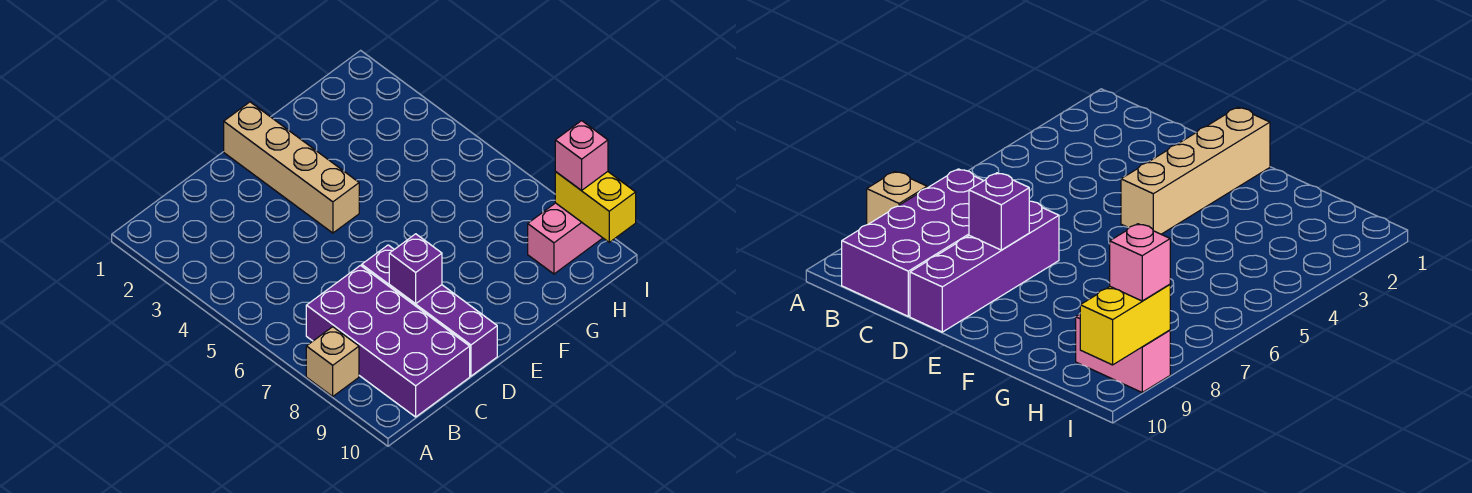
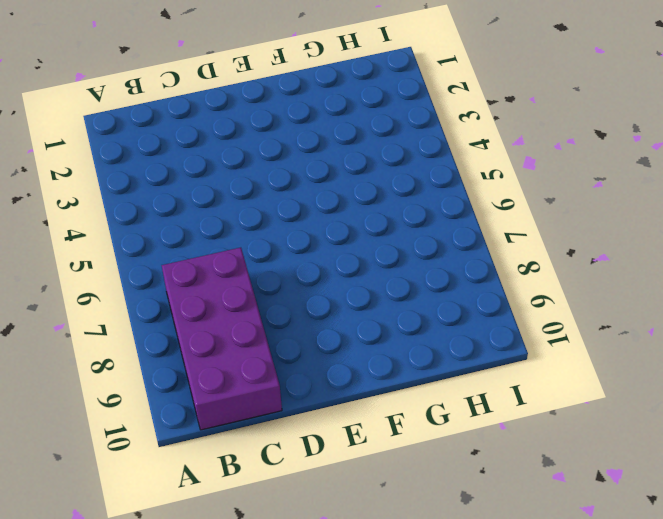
none -> tan 1x1 brick [306,327,359,396]
none -> purple 1x4 brick [362,245,497,376]

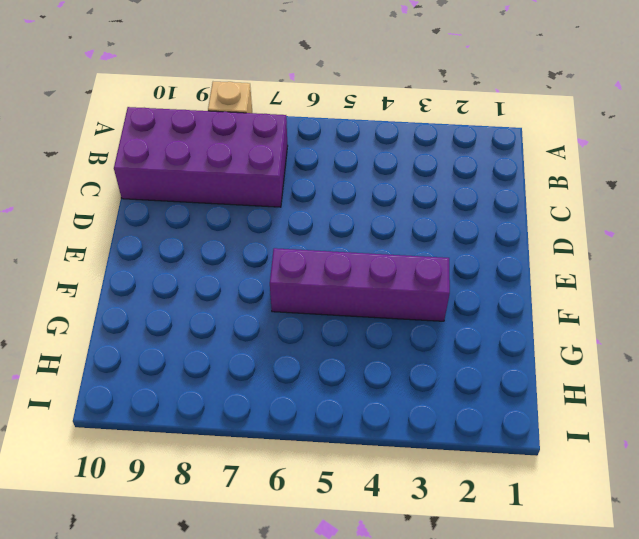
purple 1x4 brick [270,248,450,321] -> purple 1x4 brick moved to [362,245,497,376]
none -> tan 1x4 brick [224,102,359,233]
none -> pink 1x2 brick [528,203,602,274]

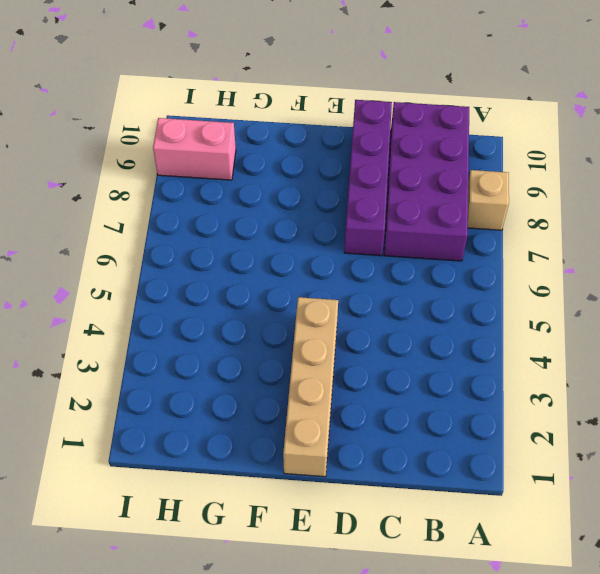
none -> purple 1x1 brick [389,234,442,304]
none -> yellow 1x2 brick [555,172,636,242]

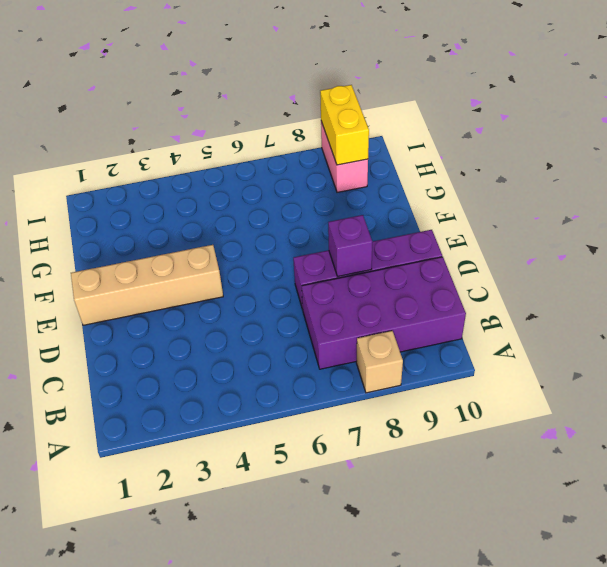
yellow 1x2 brick [320,85,369,165] -> yellow 1x2 brick turned to [555,172,636,242]
none -> pink 1x1 brick [555,121,608,190]

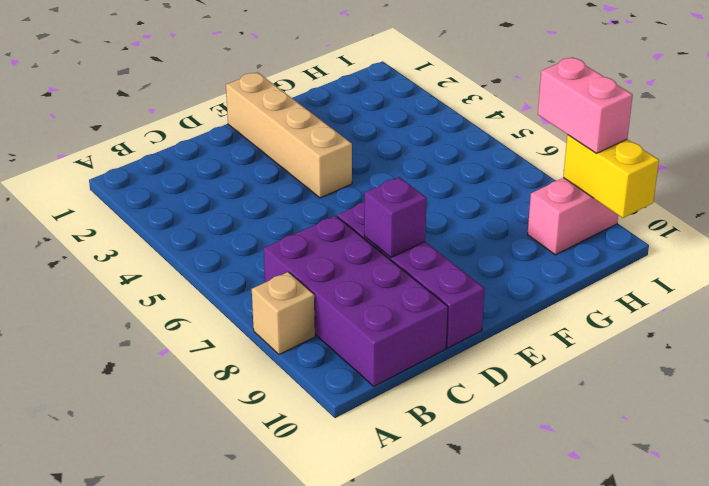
pink 1x2 brick [538,57,633,153] -> pink 1x1 brick [555,121,608,190]

